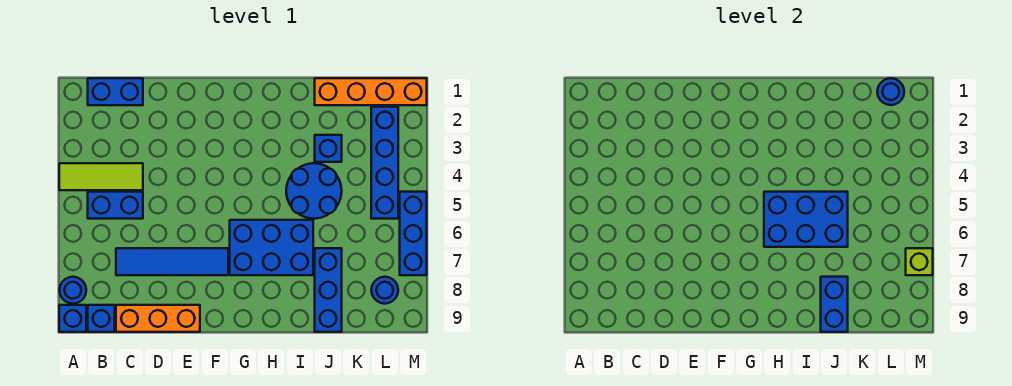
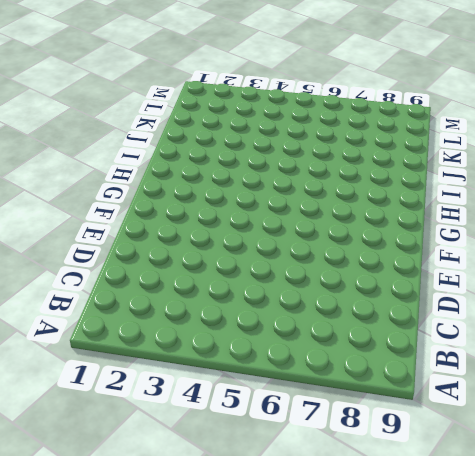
none -> lime 1x3 tile [59,163,143,190]
none -> blue 1x1 round brick [59,277,86,304]
none -> blue 1x1 brick [59,305,86,332]

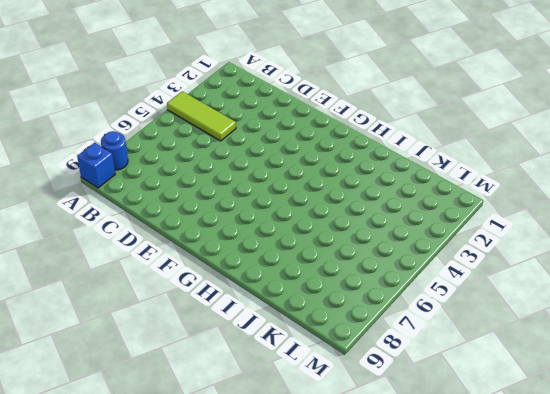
none -> blue 1x2 brick [88,78,143,105]
none -> blue 1x2 brick [88,192,143,219]
none -> blue 1x1 brick [88,305,115,332]

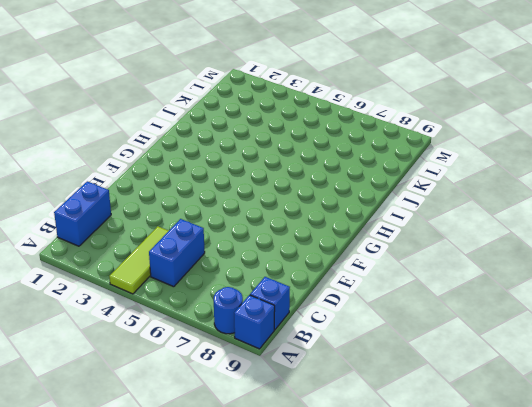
none -> blue 1x4 tile [116,248,228,275]
none -> orange 1x3 brick [116,305,200,332]
none -> blue 2x3 brick [230,220,313,275]

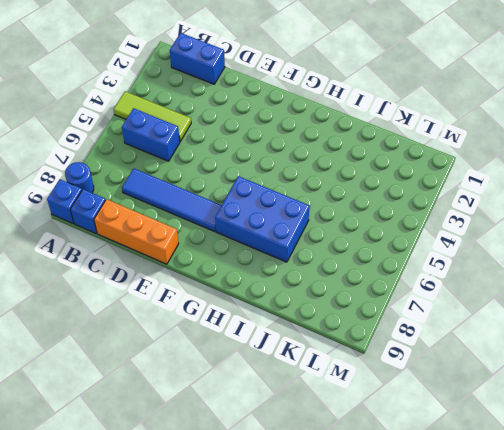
none -> blue 2x2 round brick [286,163,342,219]
none -> orange 1x4 brick [315,78,427,105]
none -> blue 1x1 brick [315,135,342,162]

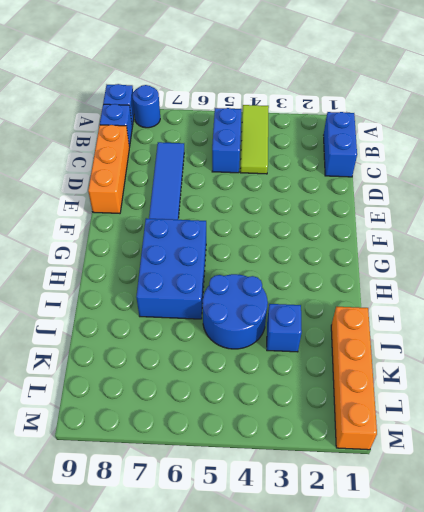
none -> blue 1x3 brick [315,248,342,332]
none -> blue 1x4 brick [371,107,398,219]
none -> blue 1x1 round brick [371,277,398,304]

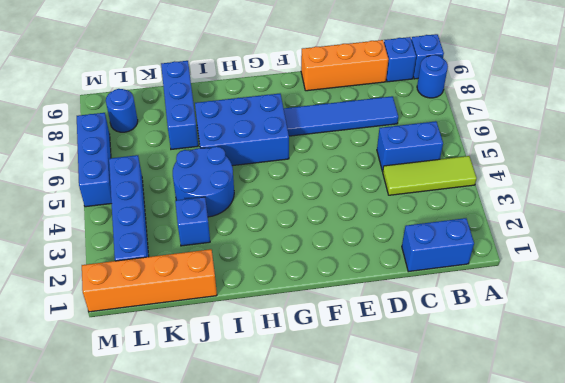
none -> blue 2x3 brick [764,192,848,247]
none -> blue 1x2 brick [821,277,848,332]
none -> blue 1x1 round brick [877,78,904,105]

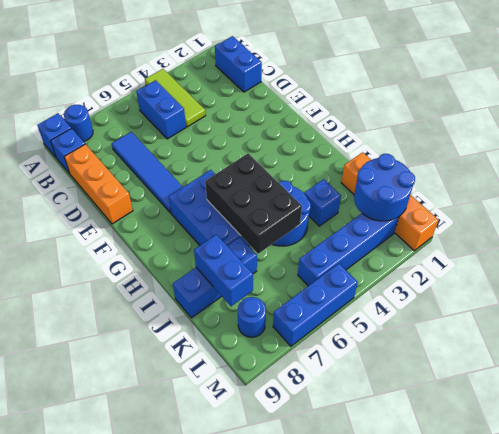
black 2x3 brick [205,153,302,254] -> blue 2x3 brick [764,192,848,247]
blue 1x2 brick [194,235,253,306] -> blue 1x2 brick turned to [821,277,848,332]
blue 2x2 round brick [354,154,415,221] -> blue 1x1 round brick [877,78,904,105]
none -> lime 1x1 brick [906,248,933,275]

